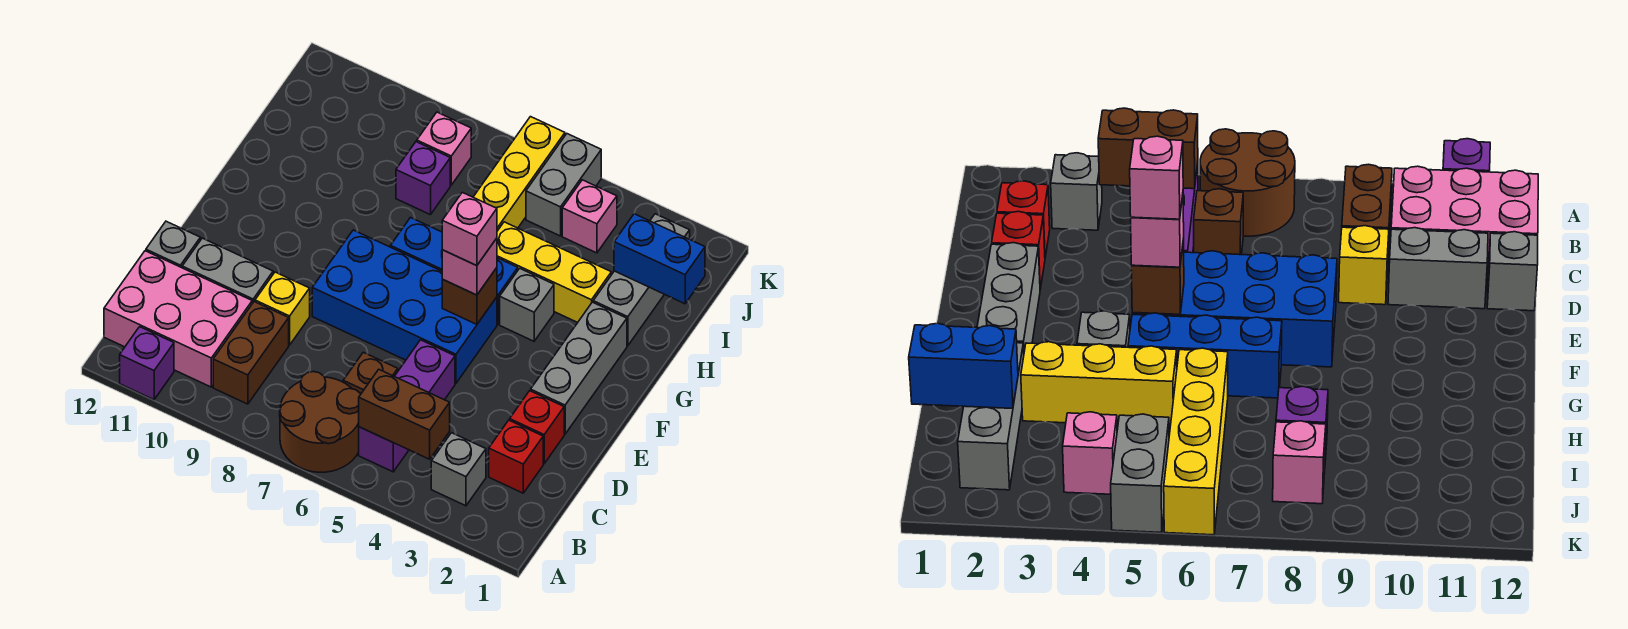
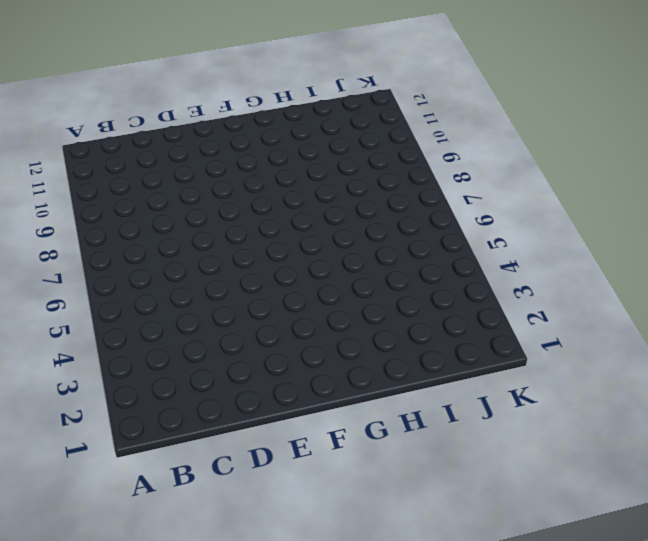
none -> brown 2x2 round brick [280,372,361,472]
none -> purple 1x1 brick [120,327,174,400]
none -> grey 1x1 brick [431,433,486,506]

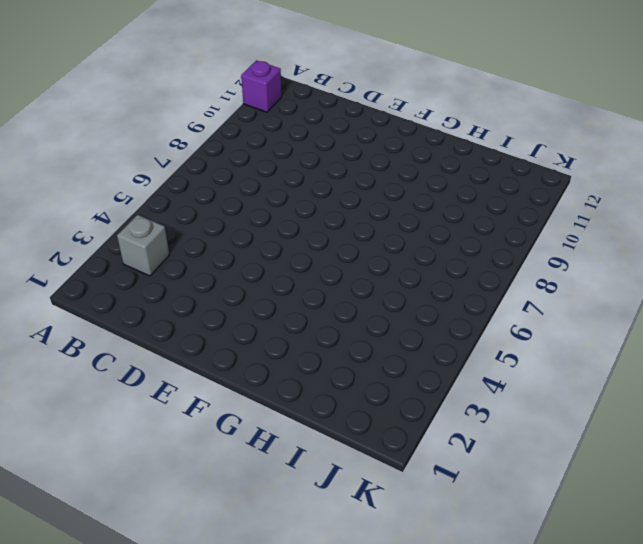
none -> brown 2x2 round brick [280,372,361,472]
none -> purple 1x3 brick [359,340,455,472]
none -> brown 1x2 brick [213,302,289,404]

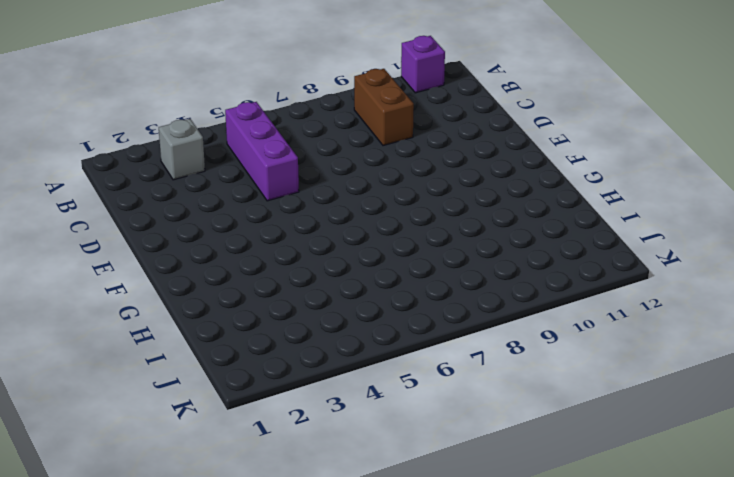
none -> brown 2x2 round brick [280,372,361,472]
none -> pink 2x3 brick [104,251,252,387]
none -> red 1x1 brick [489,420,543,493]

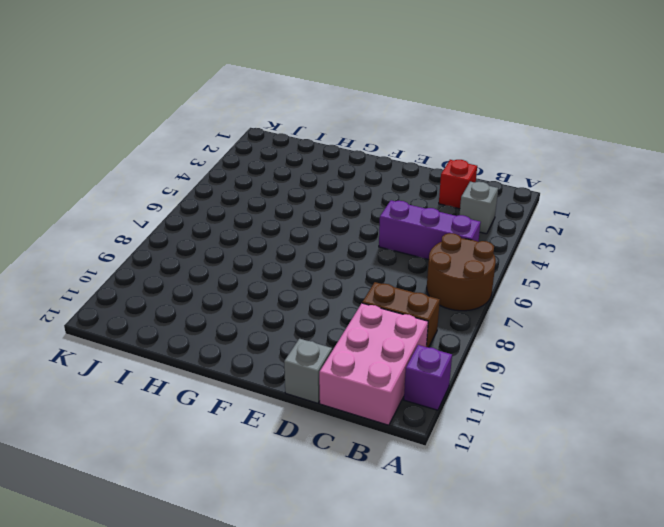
none -> brown 1x1 brick [343,352,398,394]
none -> red 1x1 brick [510,391,564,464]
none -> yellow 1x1 brick [255,272,310,345]

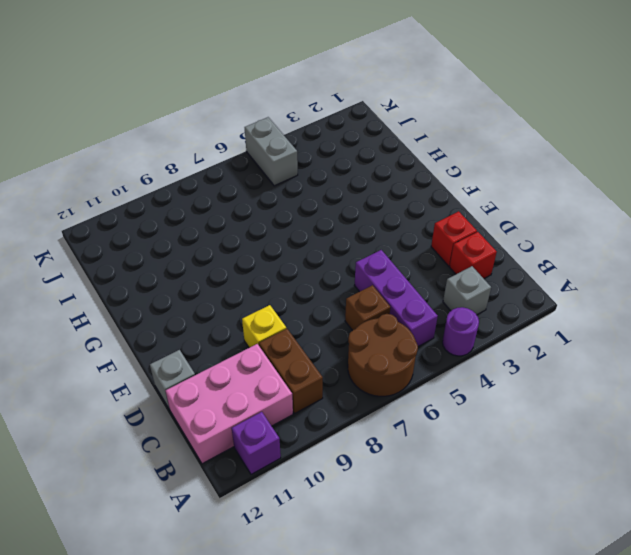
purple 1x1 round brick [442,307,479,356] -> none
none -> grey 1x2 brick [182,238,273,303]
none -> grey 1x3 brick [531,302,627,434]
none -> blue 2x4 brick [312,230,497,383]

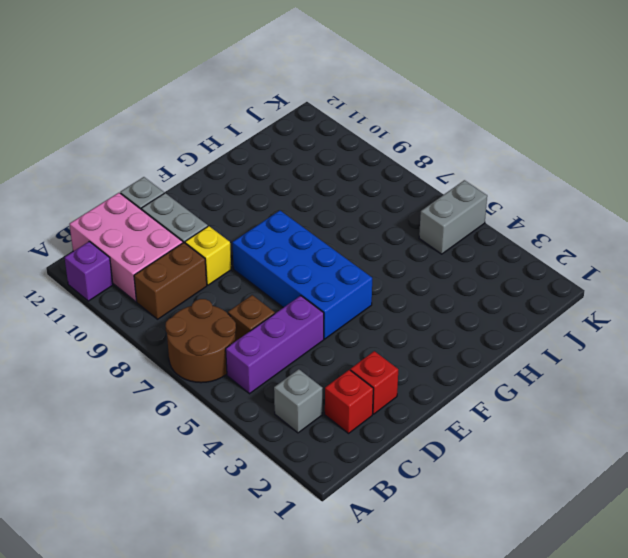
none -> grey 1x3 brick [531,302,627,434]
none -> grey 1x1 brick [500,268,554,341]
none -> blue 1x3 brick [390,218,518,324]

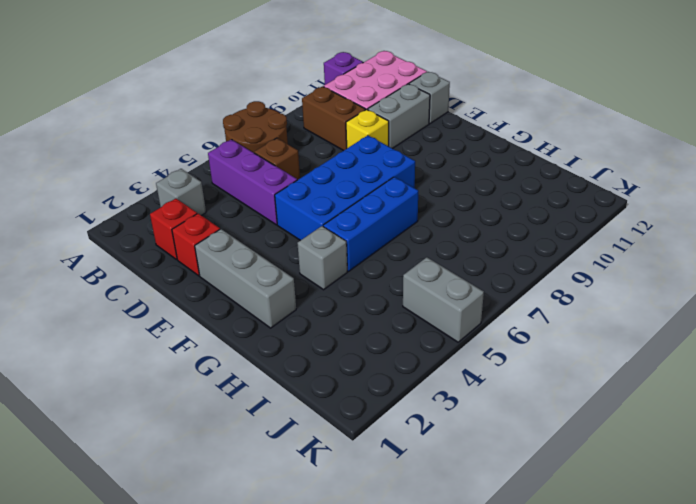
none -> grey 1x3 brick [593,214,690,346]
none -> yellow 1x3 brick [497,222,611,323]
none -> yellow 1x4 brick [473,117,565,231]

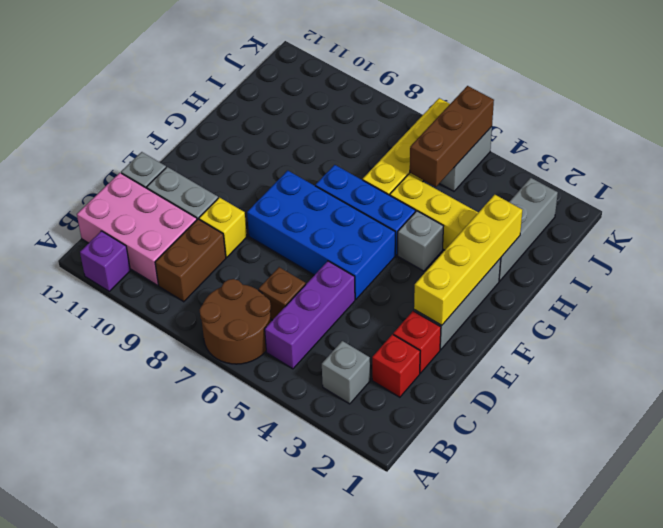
yellow 1x4 brick [414,195,522,325] -> none
brown 1x3 brick [410,86,494,187] -> none
none -> purple 1x1 brick [396,142,450,215]
none -> pink 1x1 brick [562,180,617,253]
none -> pink 1x1 brick [417,112,471,185]

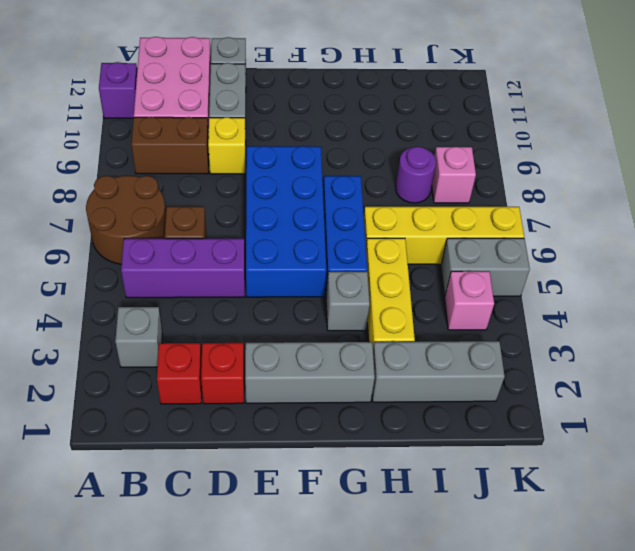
purple 1x1 round brick [396,147,436,203] -> purple 1x1 brick [396,142,450,215]
none -> brown 1x2 brick [359,369,450,459]
none -> brown 1x1 brick [442,268,497,324]
none -> blue 1x2 brick [614,214,705,304]

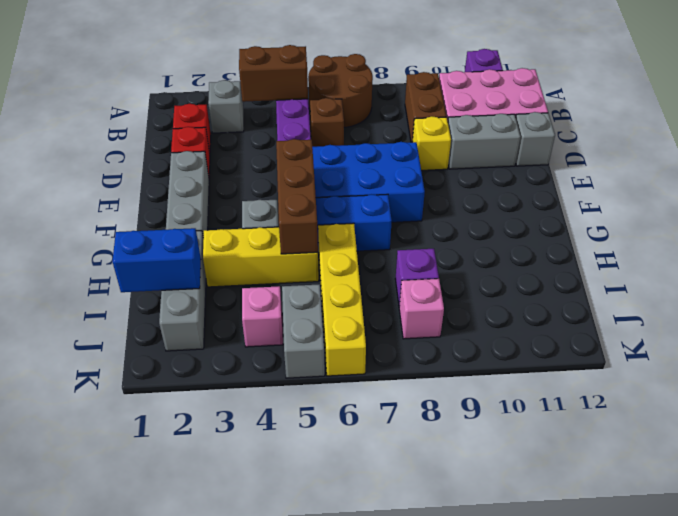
brown 1x3 brick [276,139,318,254] -> brown 1x1 brick [442,268,497,324]
none -> pink 1x1 brick [442,238,497,295]
none -> pink 1x1 brick [442,192,497,266]

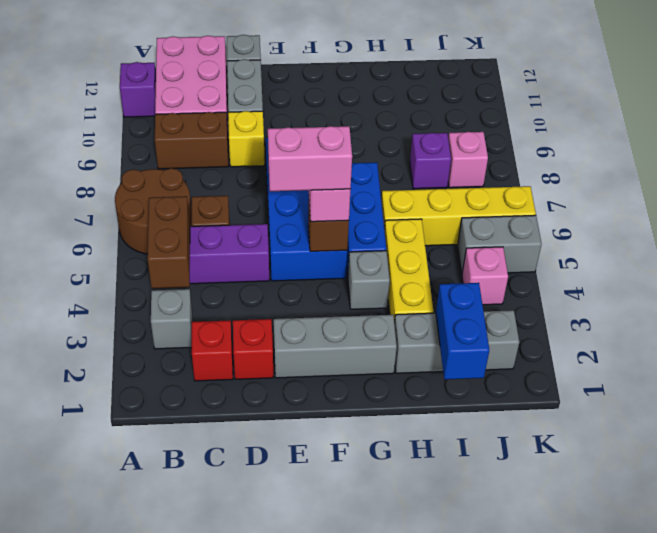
pink 1x2 brick [268,126,352,191] -> pink 1x1 brick [442,192,497,266]

